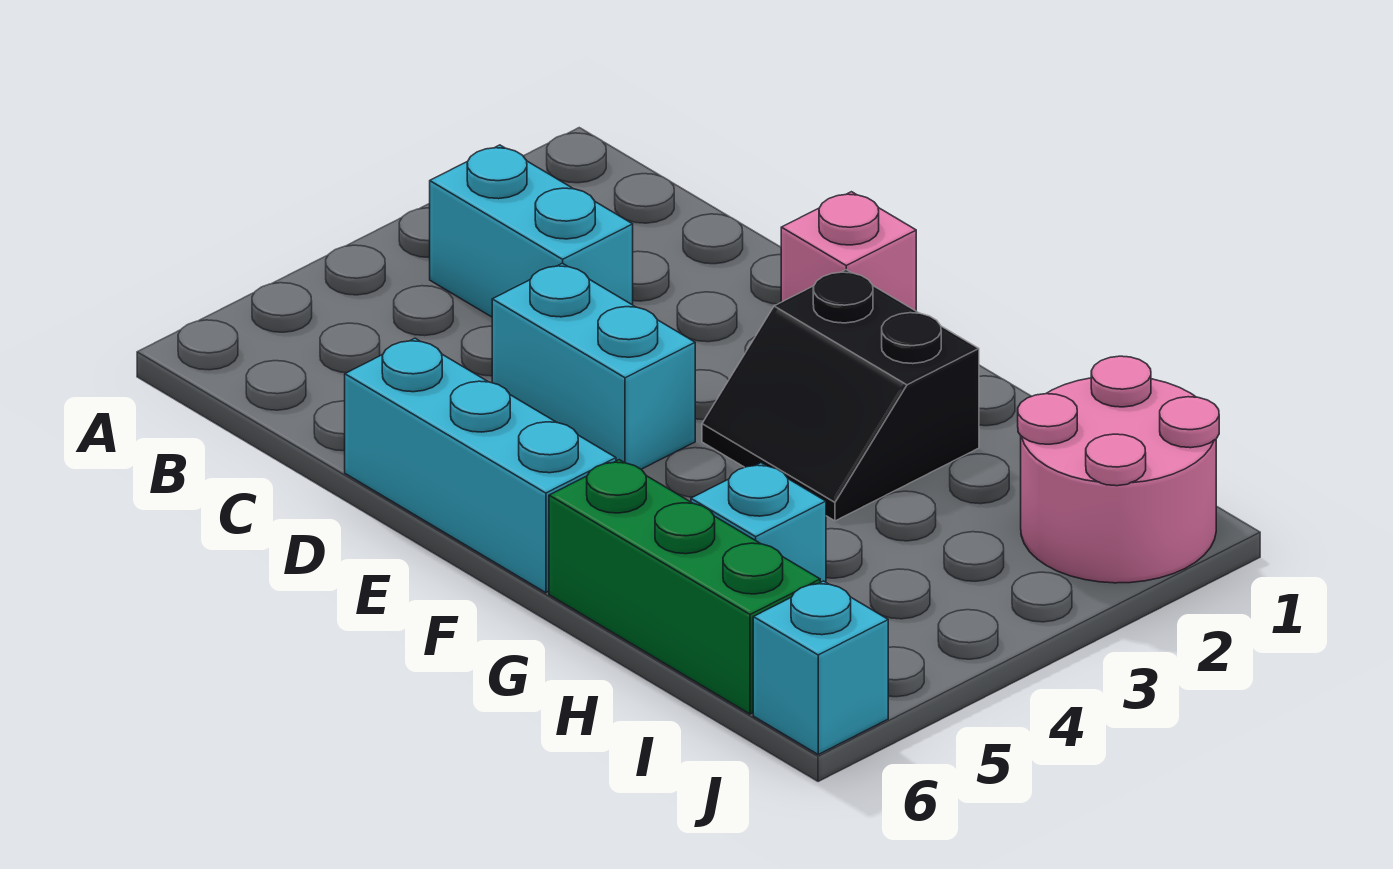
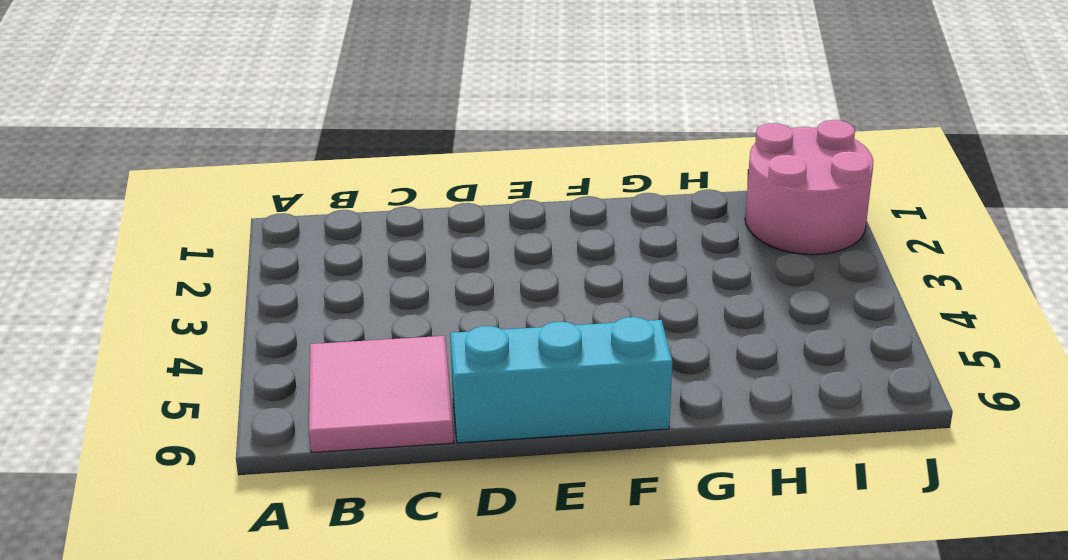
pink 2x2 tile [309,336,454,453] -> none
none -> cyan 1x2 brick [430,145,633,317]
none -> cyan 1x2 brick [492,263,695,469]

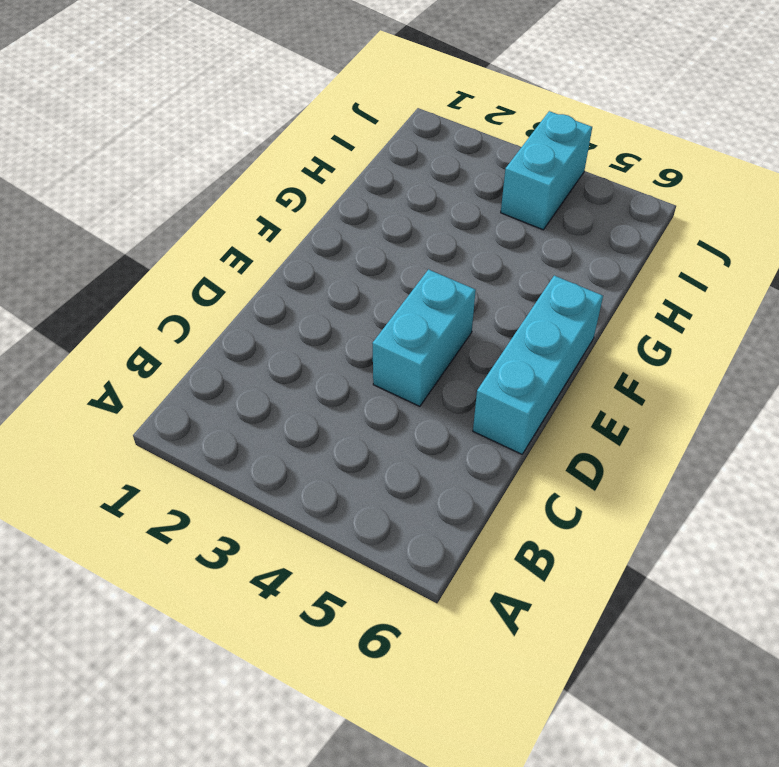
cyan 1x2 brick [501,111,592,230] -> cyan 1x2 brick moved to [430,145,633,317]
none -> pink 1x1 brick [781,192,916,311]
none -> black 2x2 slope [702,270,979,521]

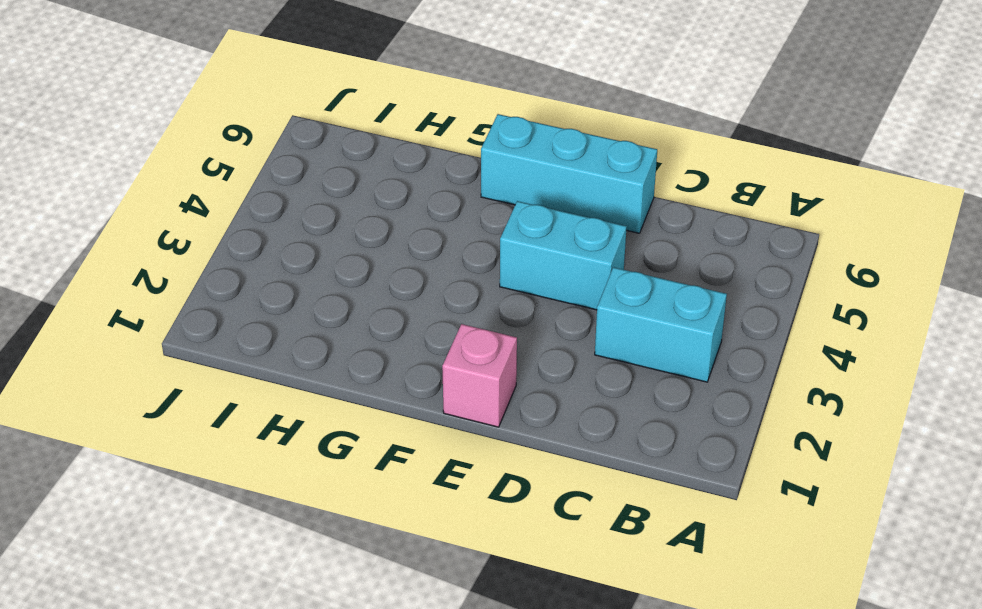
none -> black 2x2 slope [702,270,979,521]
none -> green 1x3 brick [549,460,820,714]

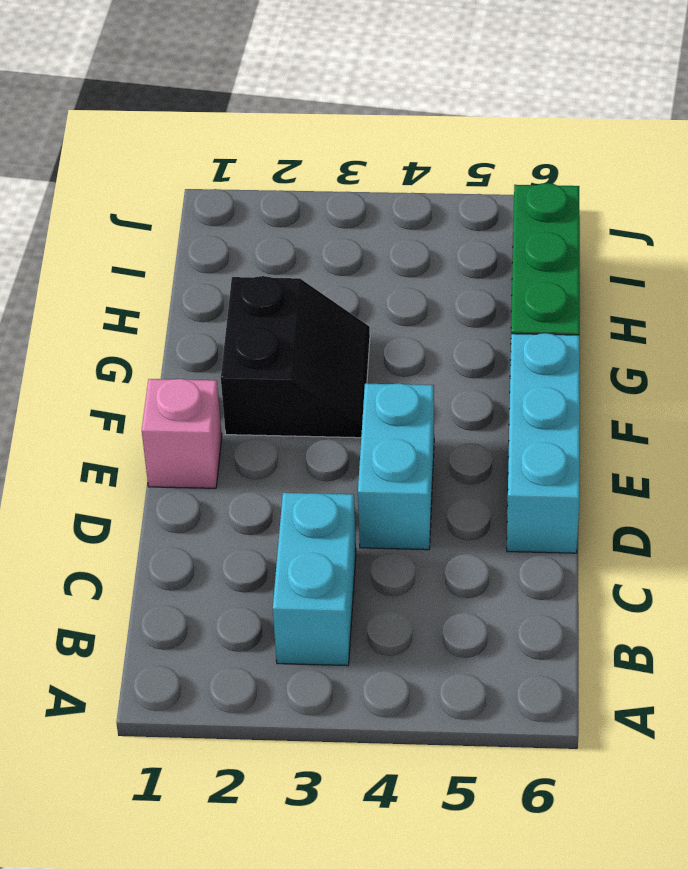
none -> cyan 1x1 brick [691,463,826,582]
none -> pink 2x2 round brick [1018,356,1219,583]

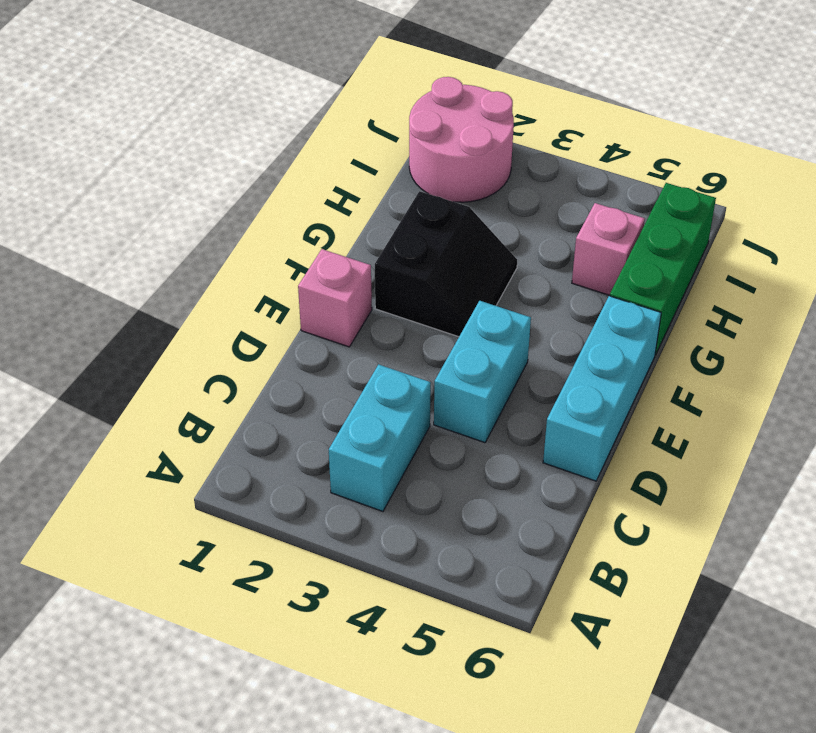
pink 1x1 brick [572,203,645,295] -> cyan 1x1 brick [691,463,826,582]
none -> cyan 1x1 brick [753,581,888,754]

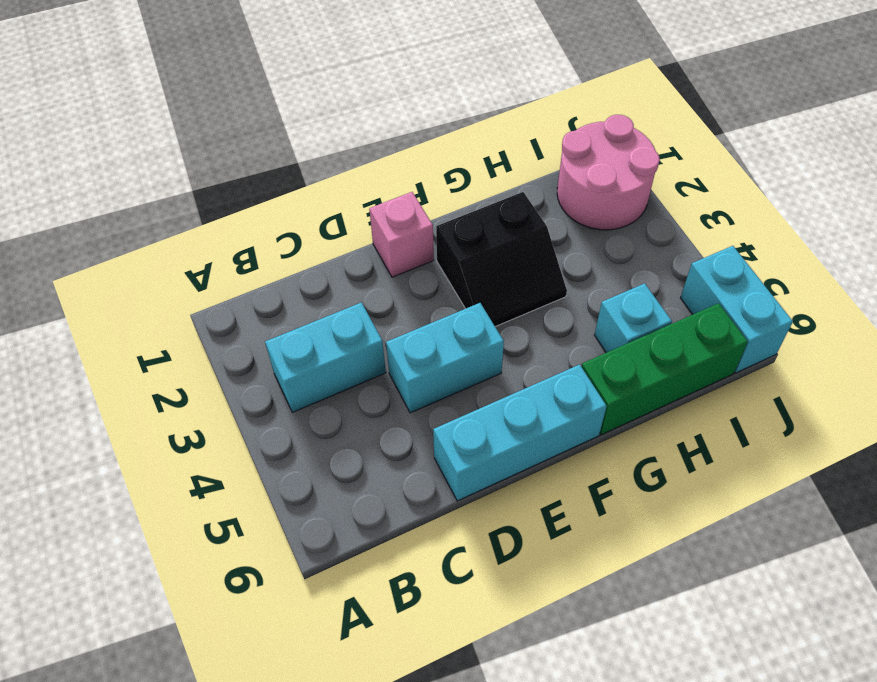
cyan 1x2 brick [680,246,793,373] -> cyan 1x1 brick [753,581,888,754]

